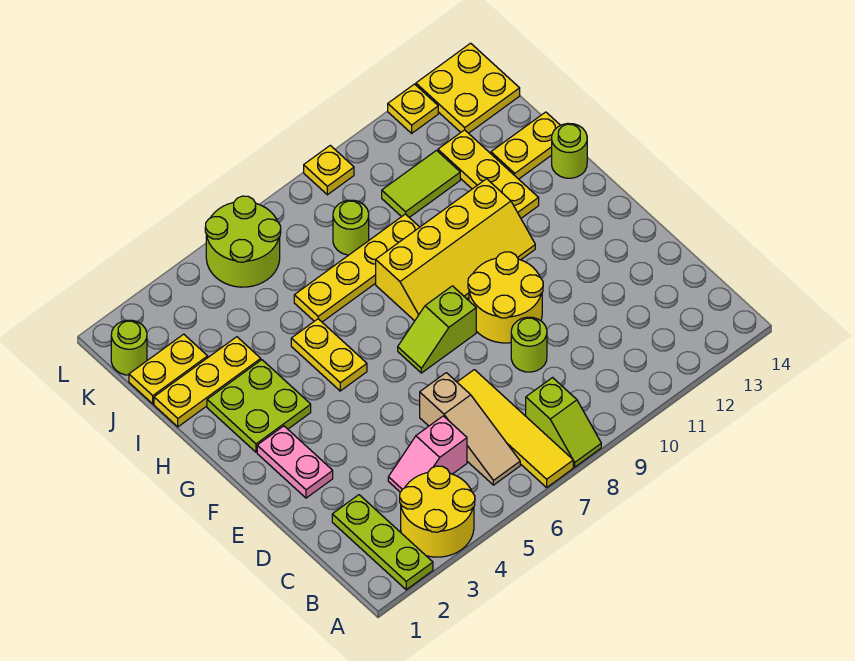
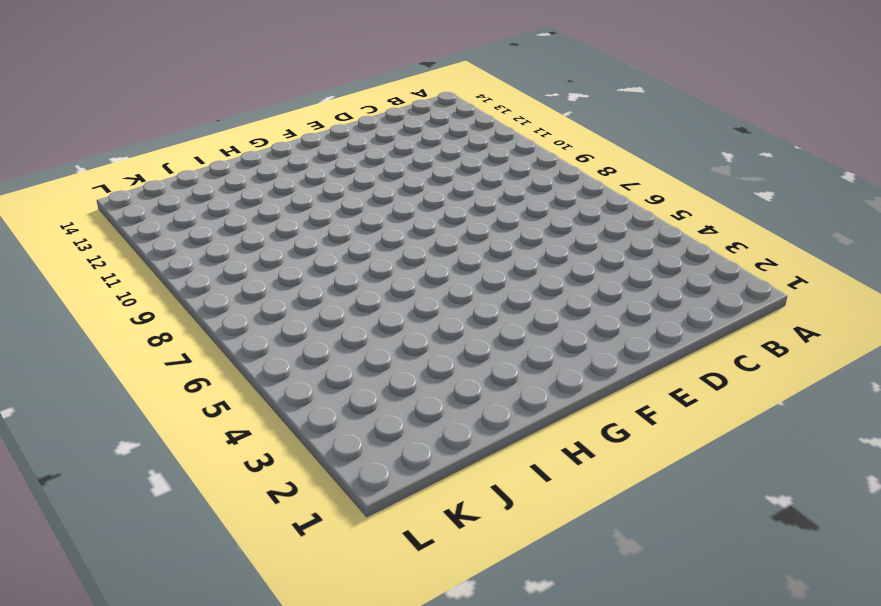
none -> lime 1x3 plate [332,495,433,590]
none -> yellow 2x2 round brick [400,466,475,557]
none -> yellow 1x4 tile [457,370,573,487]

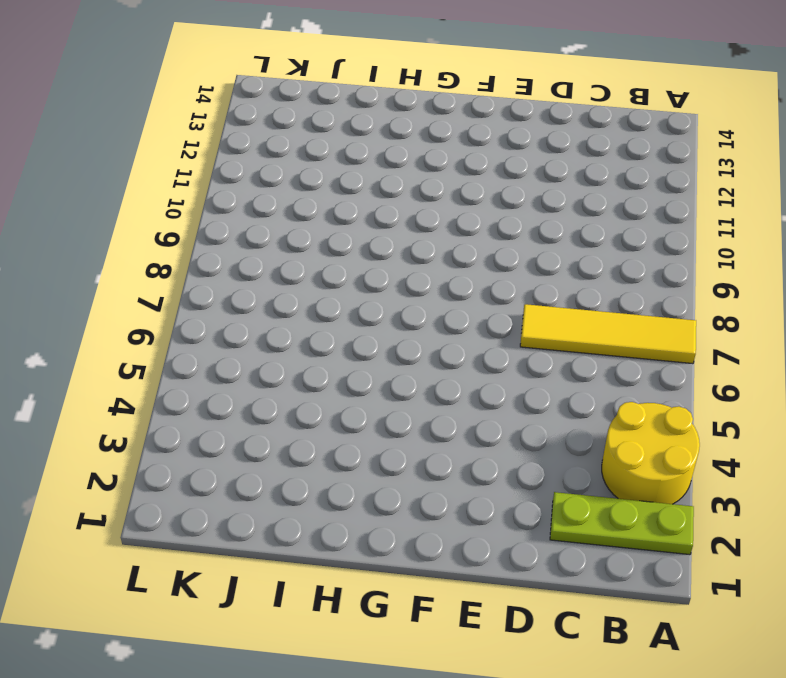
none -> lime 1x2 slope [526,378,601,467]
none -> tan 1x3 slope [420,373,520,485]
none -> pink 1x2 slope [388,416,467,492]

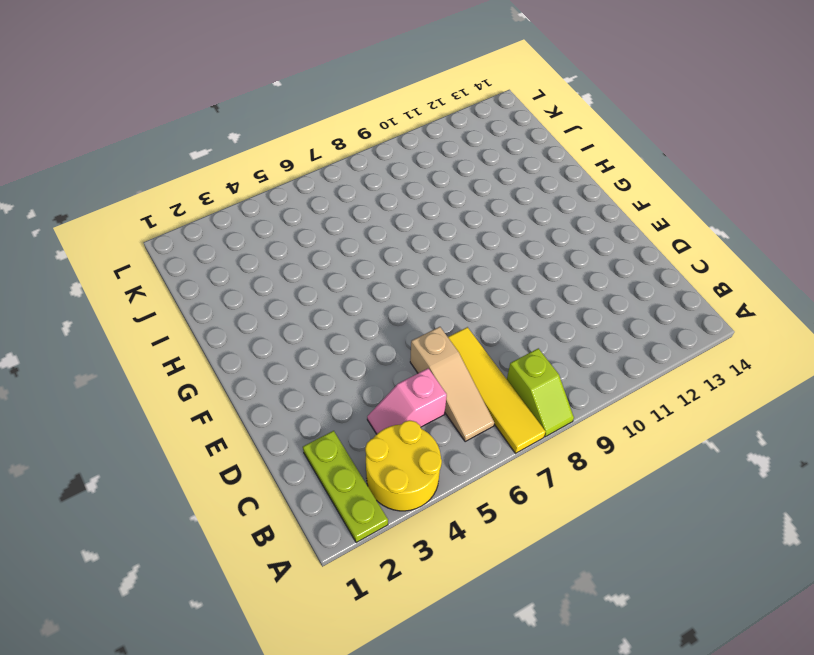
none -> lime 1x1 round brick [511,317,547,372]
none -> pink 1x2 plate [257,426,333,498]
none -> yellow 2x2 round brick [468,252,543,343]

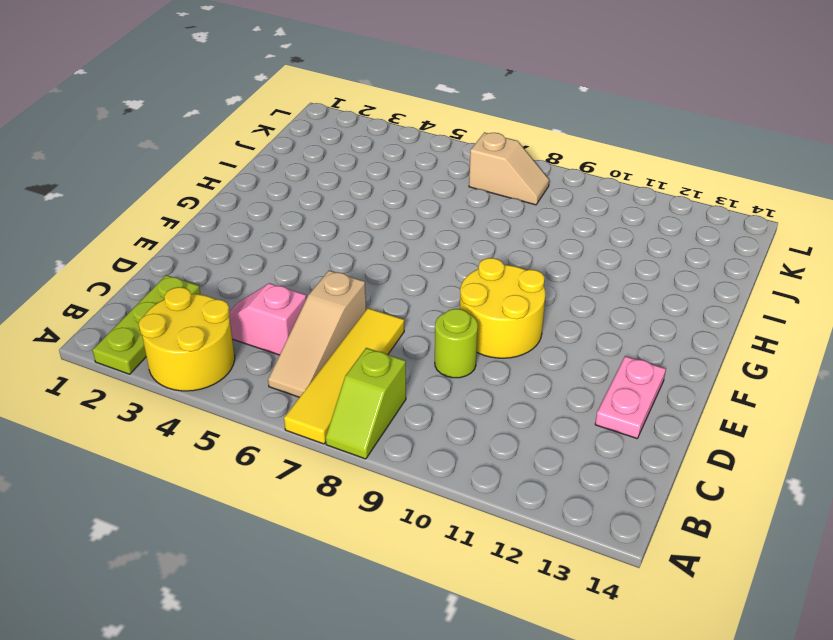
pink 1x2 plate [595,356,666,438] -> pink 1x2 plate moved to [257,426,333,498]
tan 1x2 slope [469,132,549,205] -> none
none -> lime 1x2 slope [398,286,476,373]
none -> lime 2x2 plate [207,360,311,452]
none -> yellow 1x2 plate [291,319,367,391]

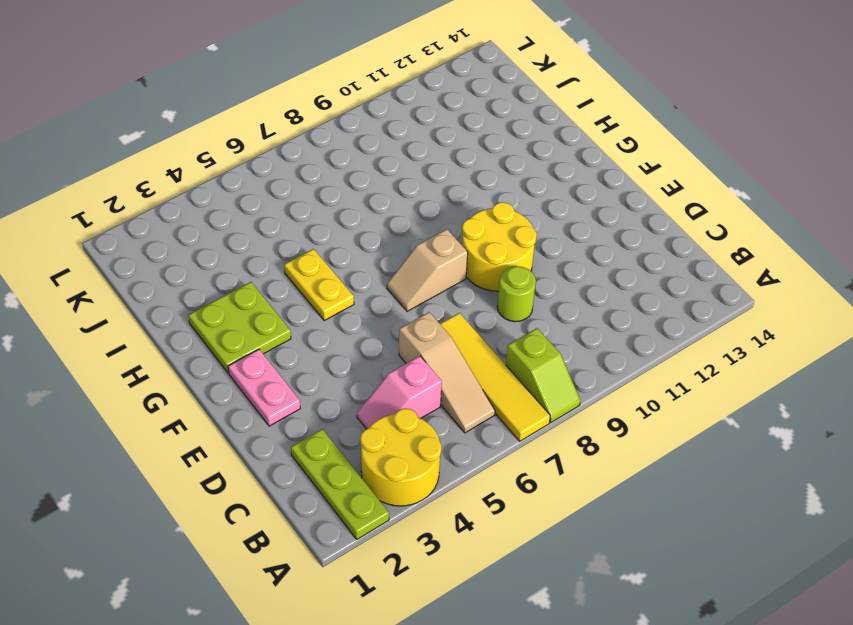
tan 1x2 slope [387,229,468,311] -> lime 1x2 slope [398,286,476,373]
none -> yellow 2x4 slope [376,179,535,321]
none -> yellow 1x3 plate [438,130,539,218]
none -> lime 1x1 round brick [552,123,587,178]

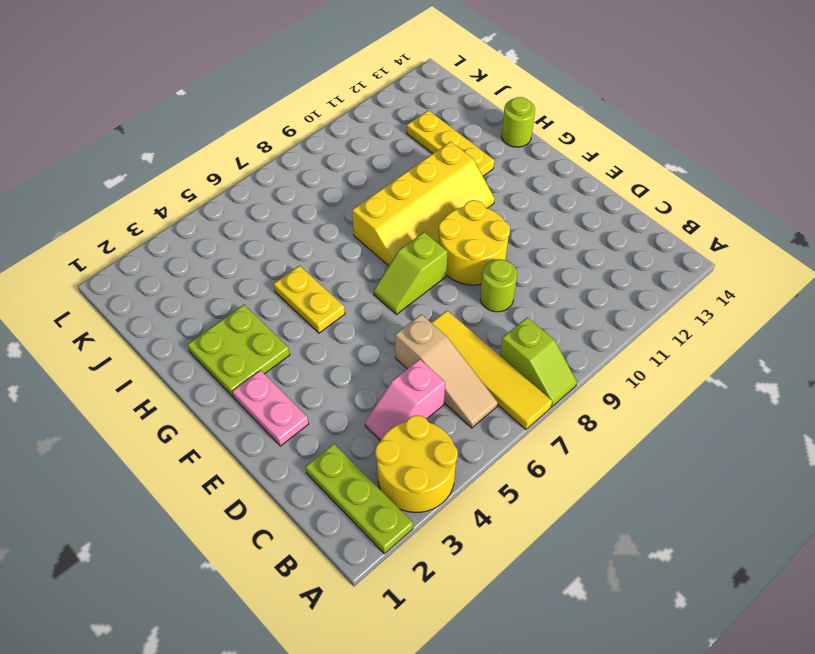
none -> yellow 1x3 plate [154,337,261,427]
none -> yellow 1x4 plate [294,214,419,322]
none -> yellow 1x2 plate [491,112,560,179]

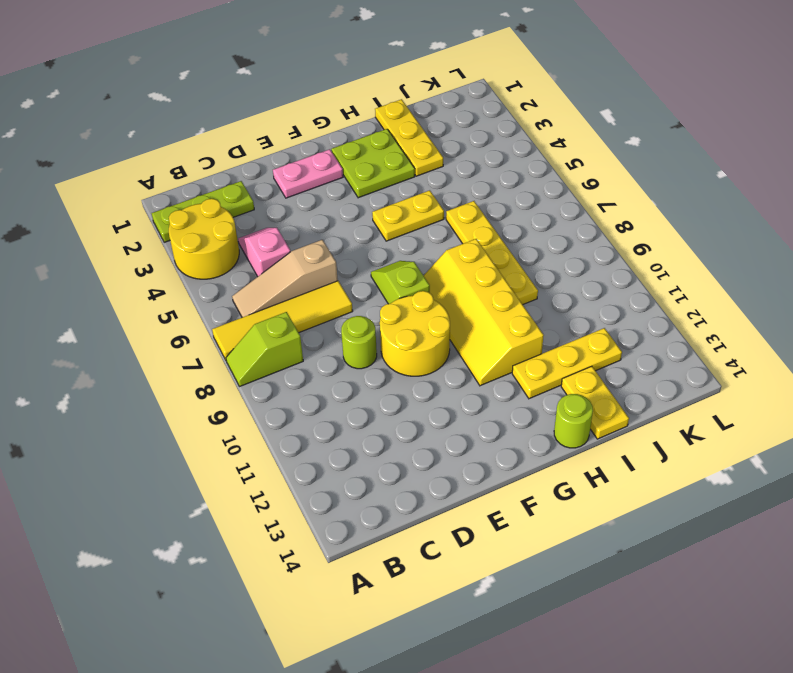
none -> yellow 1x2 plate [129,334,208,404]
none -> lime 1x1 round brick [333,200,369,255]
none -> lime 1x2 tile [382,150,460,217]

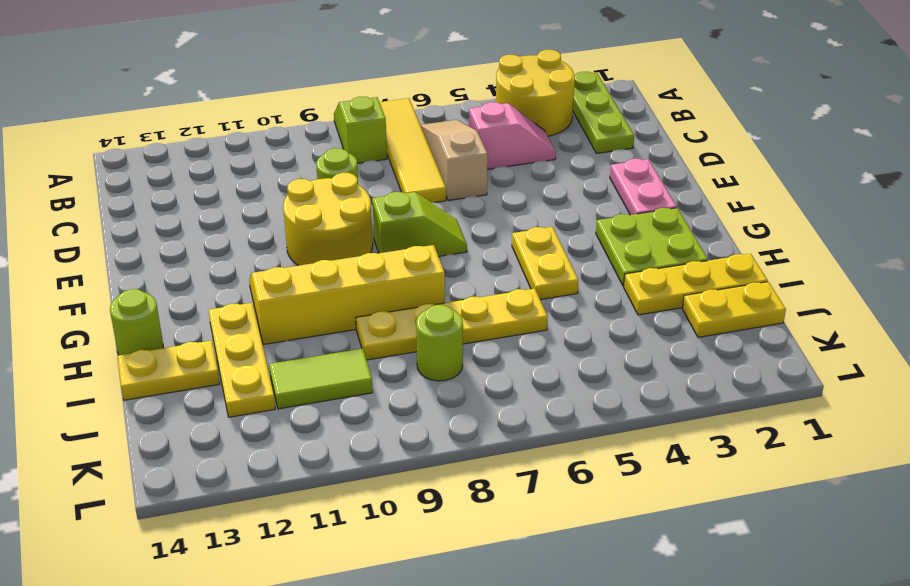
none -> lime 1x1 round brick [111,320,147,375]
none -> lime 2x2 round brick [205,196,281,287]
none -> yellow 2x2 plate [416,43,520,133]

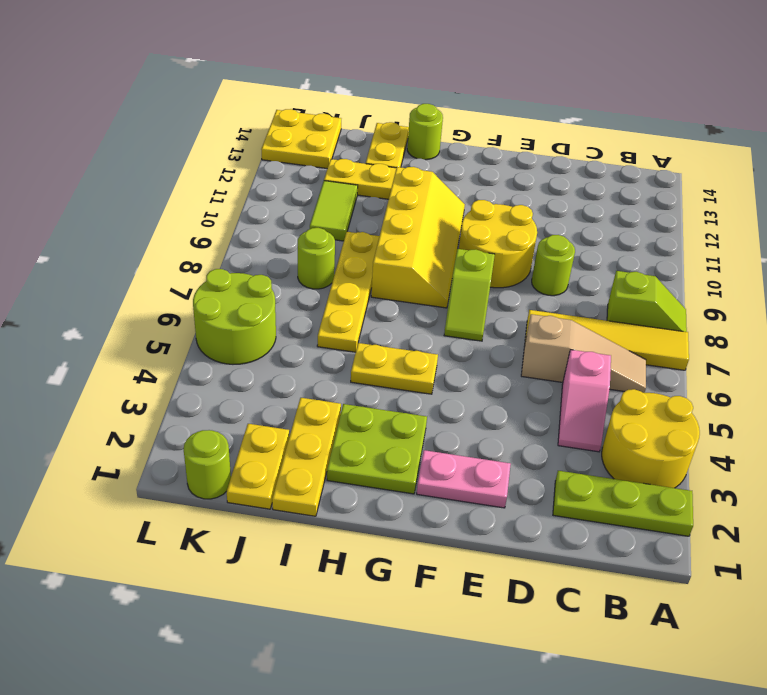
none -> yellow 1x1 plate [304,145,354,195]
none -> yellow 1x1 plate [388,84,438,133]

